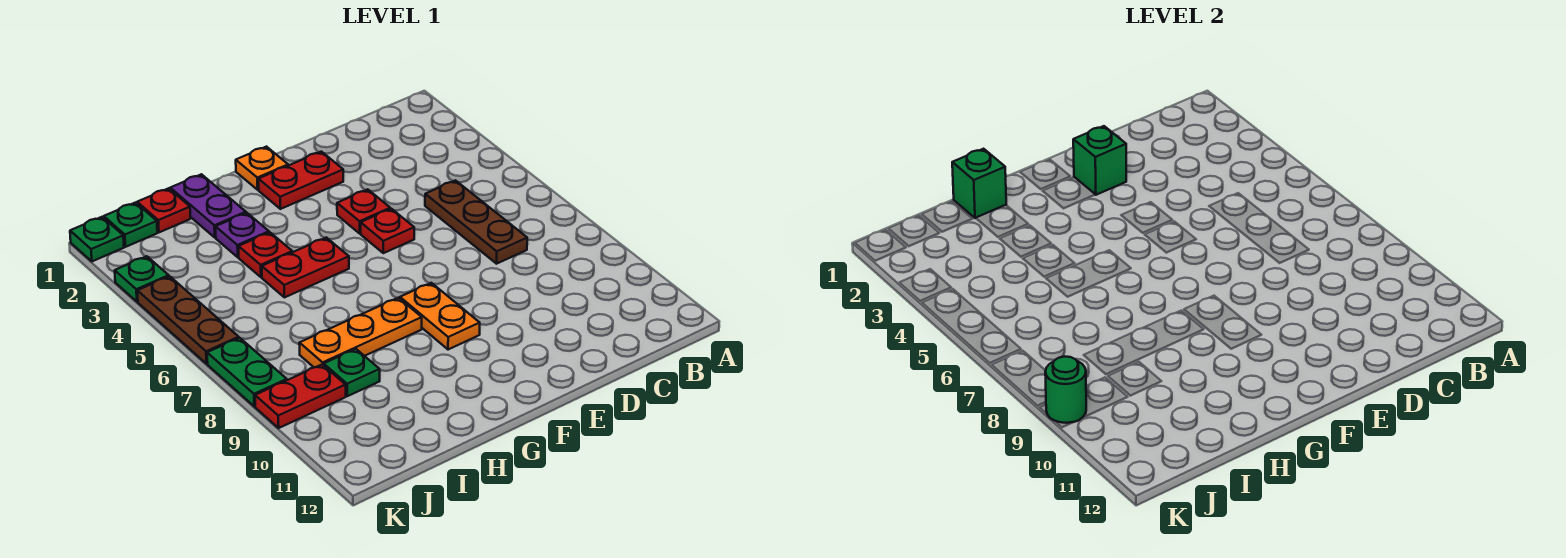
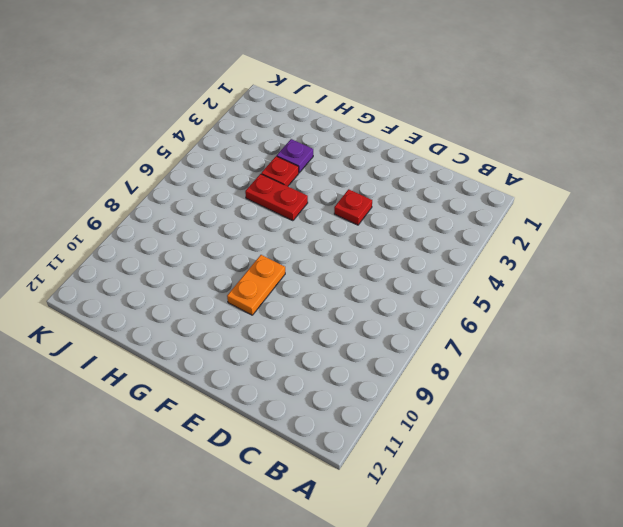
none -> brown 1x3 plate [425,180,527,264]
none -> red 1x2 plate [258,152,343,209]
none -> red 1x1 plate [361,209,414,253]

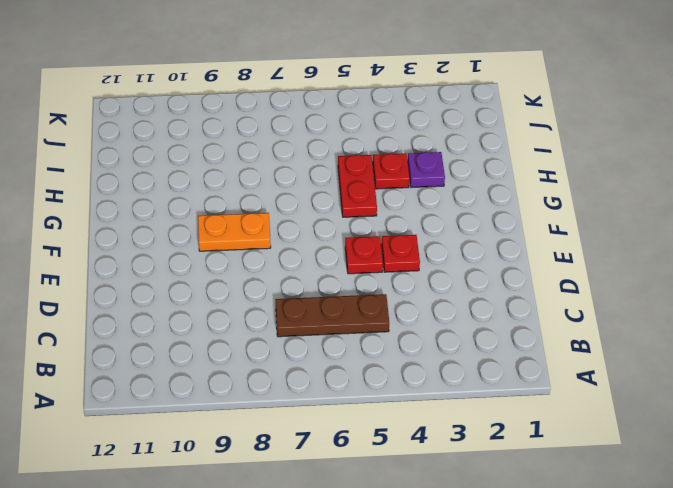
none -> red 1x2 plate [258,152,343,209]
none -> orange 1x1 plate [236,147,288,190]
none -> orange 1x3 plate [299,298,422,367]

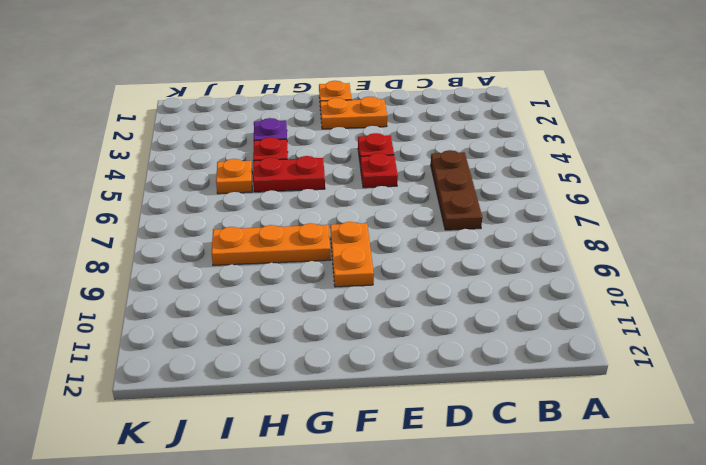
orange 1x2 plate [320,96,387,129] -> red 1x2 plate [258,152,343,209]
orange 1x1 plate [216,159,253,194] -> none
none -> purple 1x2 plate [170,174,246,238]
none -> red 1x1 plate [137,188,190,232]
none -> green 1x1 plate [324,349,380,396]

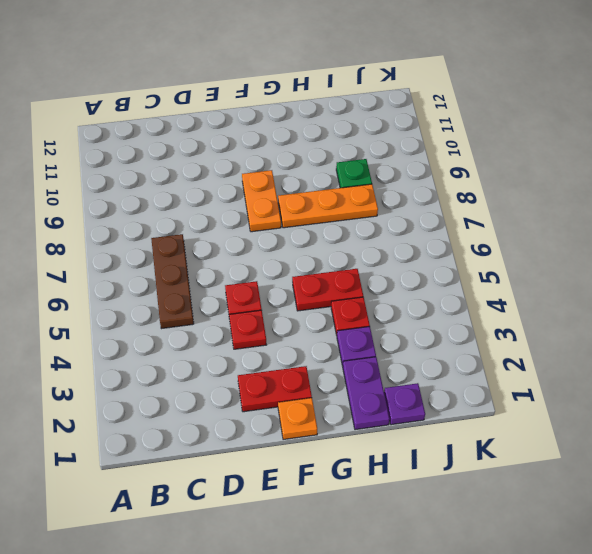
purple 1x1 plate [384,383,425,425] -> red 1x1 plate [137,188,190,232]
none -> green 1x1 plate [104,203,157,247]
none -> red 1x2 plate [255,365,346,428]
none -> green 1x1 plate [70,217,124,261]

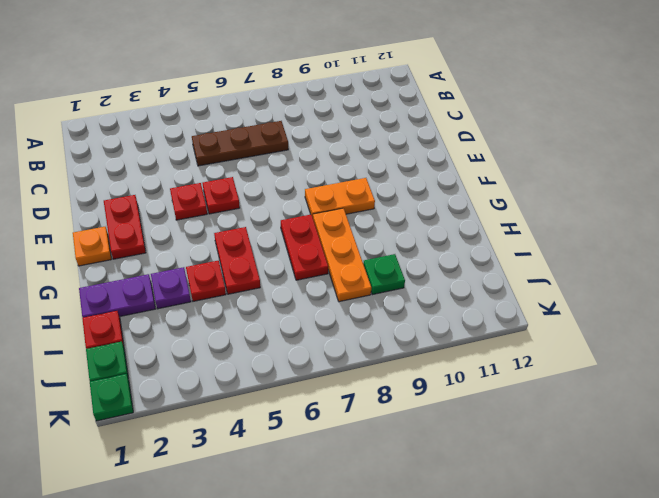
red 1x2 plate [281,214,328,280] -> red 1x2 plate moved to [255,365,346,428]
none -> green 1x1 plate [115,256,169,302]
none -> brown 1x3 plate [137,276,239,364]
none -> green 1x2 plate [207,338,287,406]

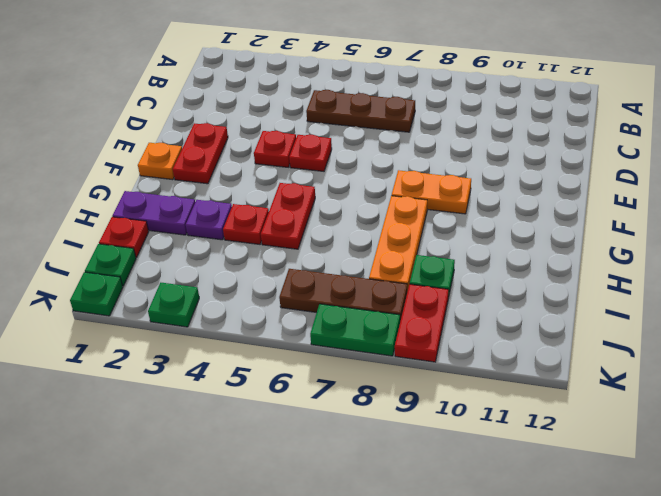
brown 1x3 plate [279,269,407,321] -> brown 1x3 plate moved to [137,276,239,364]
none -> green 1x1 brick [1073,126,1126,195]
none -> green 1x1 brick [952,149,1006,218]
none -> green 1x1 round brick [1045,356,1086,423]

